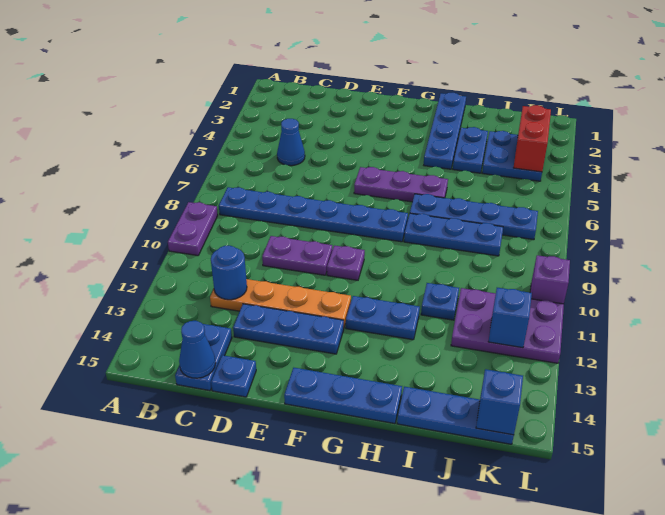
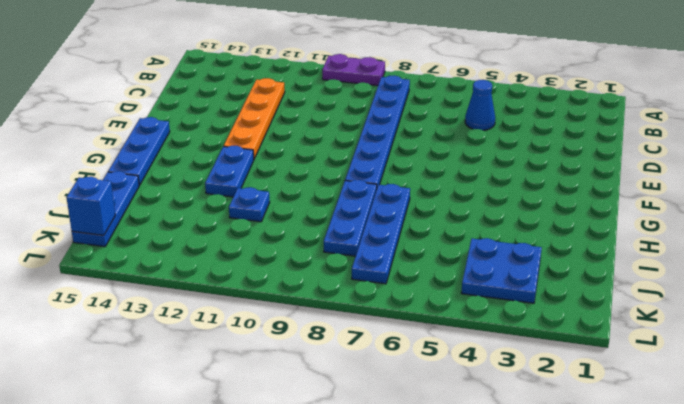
none -> blue 1x2 plate [175,324,232,391]
none -> purple 1x2 plate [262,236,332,275]
none -> blue 1x3 plate [233,304,344,354]

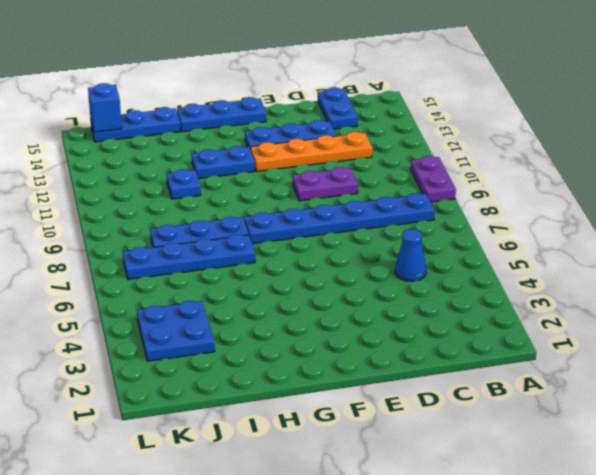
none -> blue 1x1 plate [211,355,256,397]
none -> purple 1x3 plate [354,167,448,202]
none -> purple 1x1 plate [327,245,365,280]

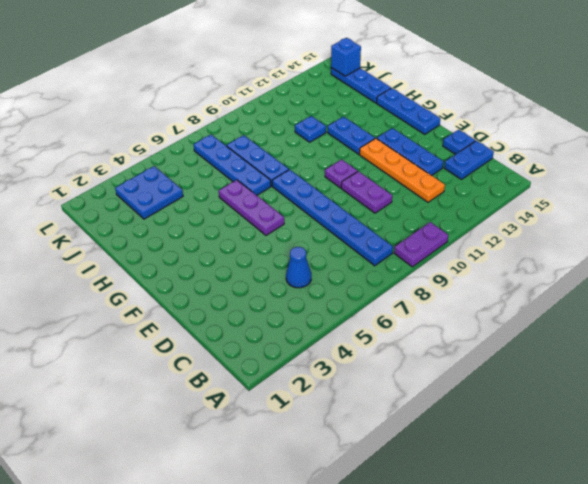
none -> blue 1x4 plate [424,93,466,169]
none -> blue 1x2 plate [453,127,488,173]
none -> purple 2x3 plate [451,288,564,363]

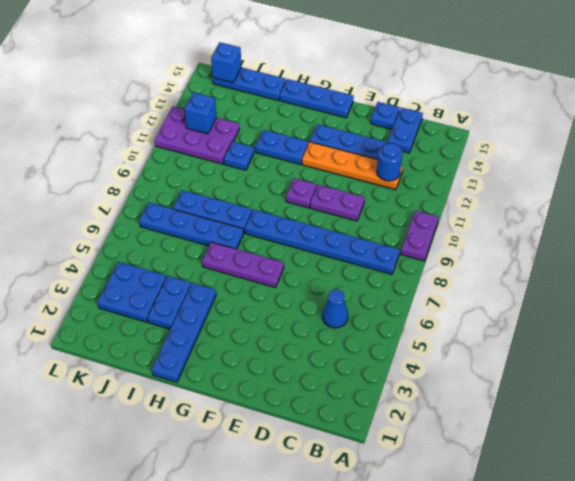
none -> purple 1x1 brick [530,255,570,304]
none -> blue 1x1 cone [179,321,216,378]
none -> red 1x2 brick [514,105,551,172]

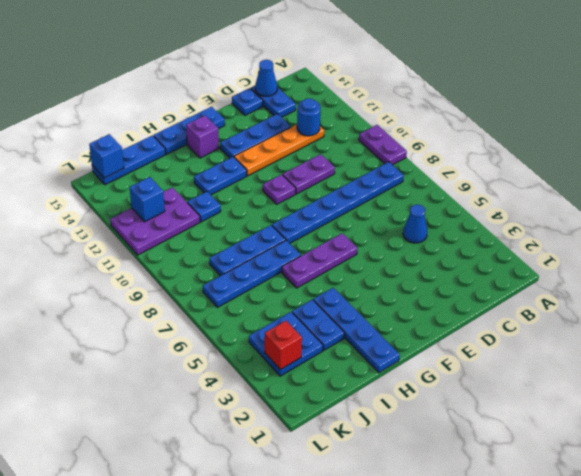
purple 1x1 brick [186,116,219,158] -> purple 1x1 brick moved to [530,255,570,304]
red 1x1 brick [265,321,302,370] -> red 1x2 brick [514,105,551,172]

